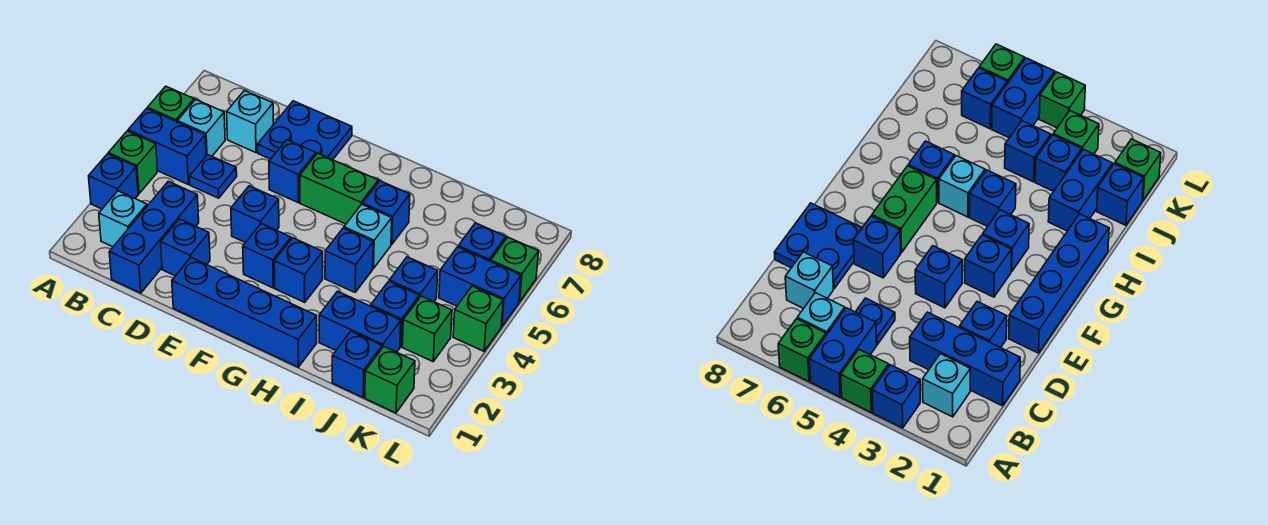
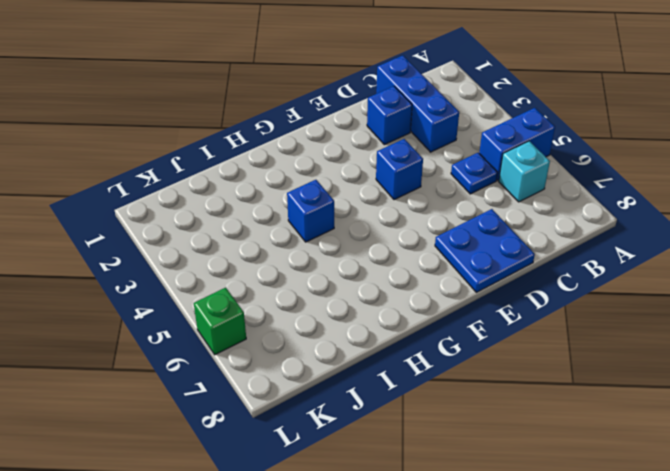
none -> blue 1x1 brick [89,154,138,209]
none -> green 1x1 brick [108,131,157,194]
none -> green 1x1 brick [147,86,194,122]
none -> cyan 1x1 brick [99,191,147,247]

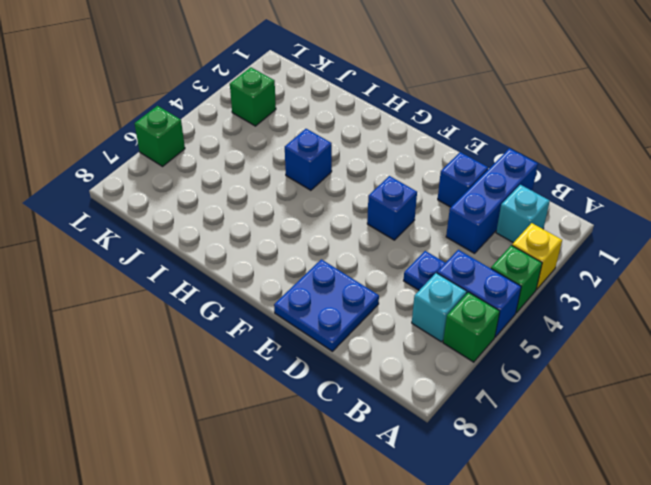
yellow 1x1 brick [512,223,562,290] -> blue 1x1 brick [89,154,138,209]
none -> cyan 1x1 brick [227,91,273,153]
none -> blue 1x4 brick [172,258,317,367]
none -> blue 1x1 brick [269,140,316,203]
none -> blue 1x1 brick [243,224,291,288]

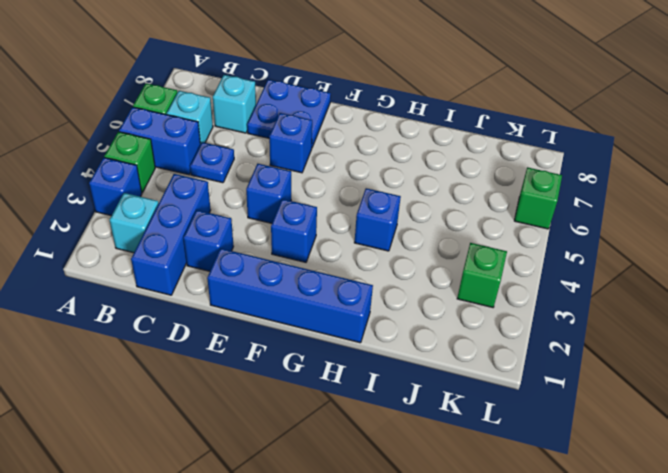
none -> green 1x2 brick [300,153,378,224]
none -> blue 1x1 brick [274,238,323,302]
none -> cyan 1x1 brick [344,204,392,268]
none -> blue 1x1 brick [362,181,410,245]

